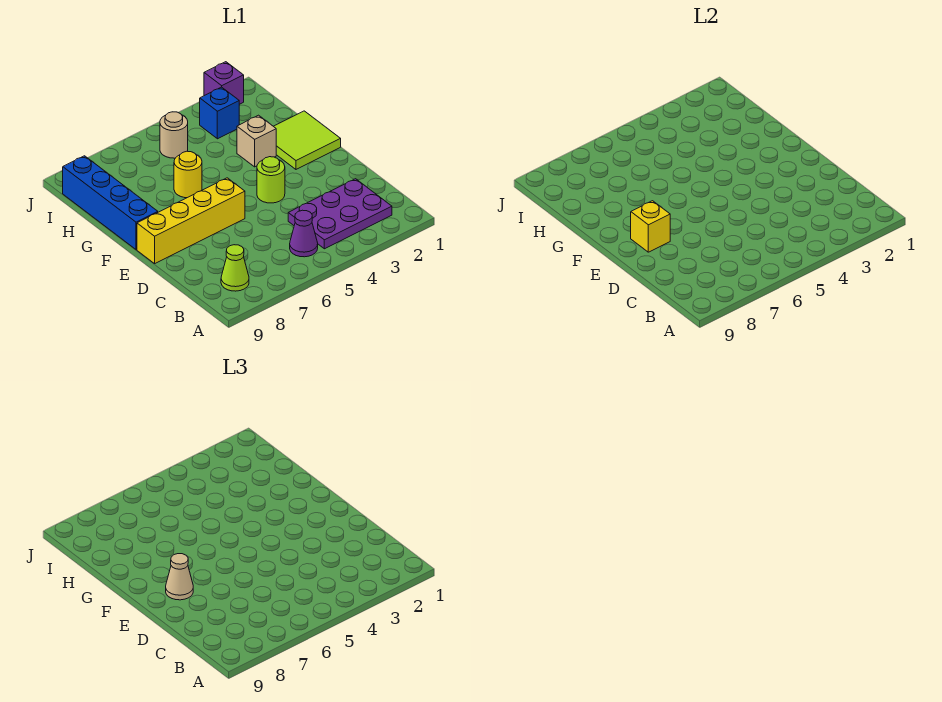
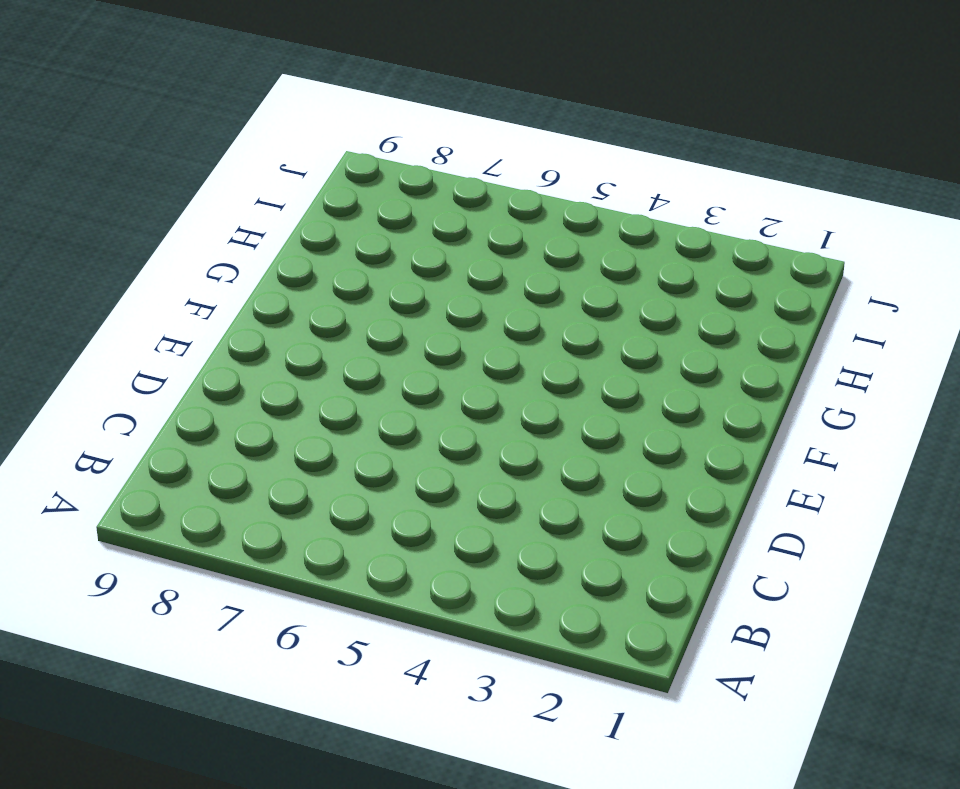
none -> purple 2x3 plate [288,179,392,249]
none -> purple 1x1 cone [290,210,318,257]
none -> lime 1x1 cone [221,245,249,291]

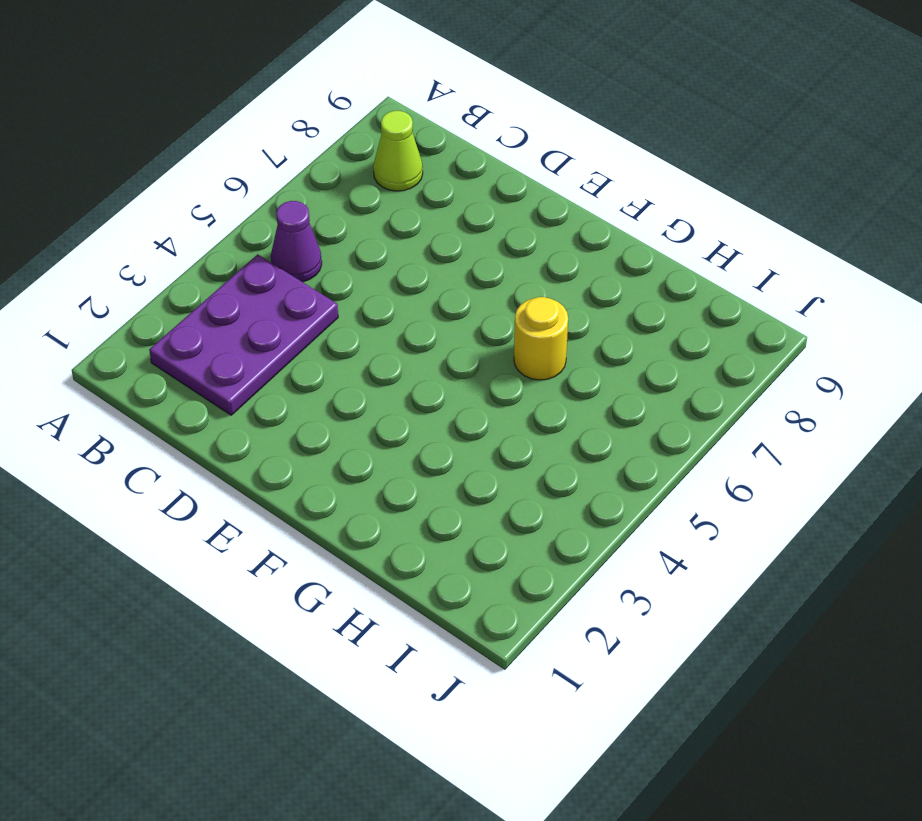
none -> lime 1x1 round brick [257,157,285,203]
none -> yellow 1x4 brick [137,178,245,264]
none -> lime 2x2 tile [274,111,341,169]

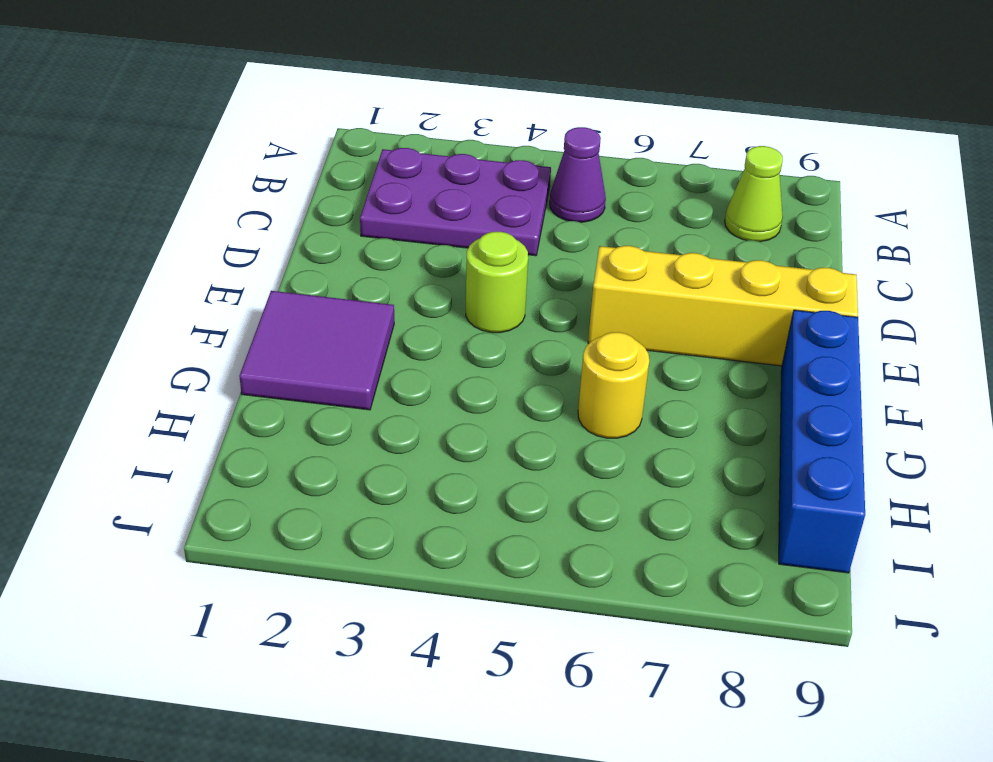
purple 2x2 tile [239,291,394,410] -> lime 2x2 tile [274,111,341,169]
none -> tan 1x1 brick [237,115,276,167]
none -> blue 1x1 brick [200,87,239,139]
none -> tan 1x1 round brick [160,112,188,158]

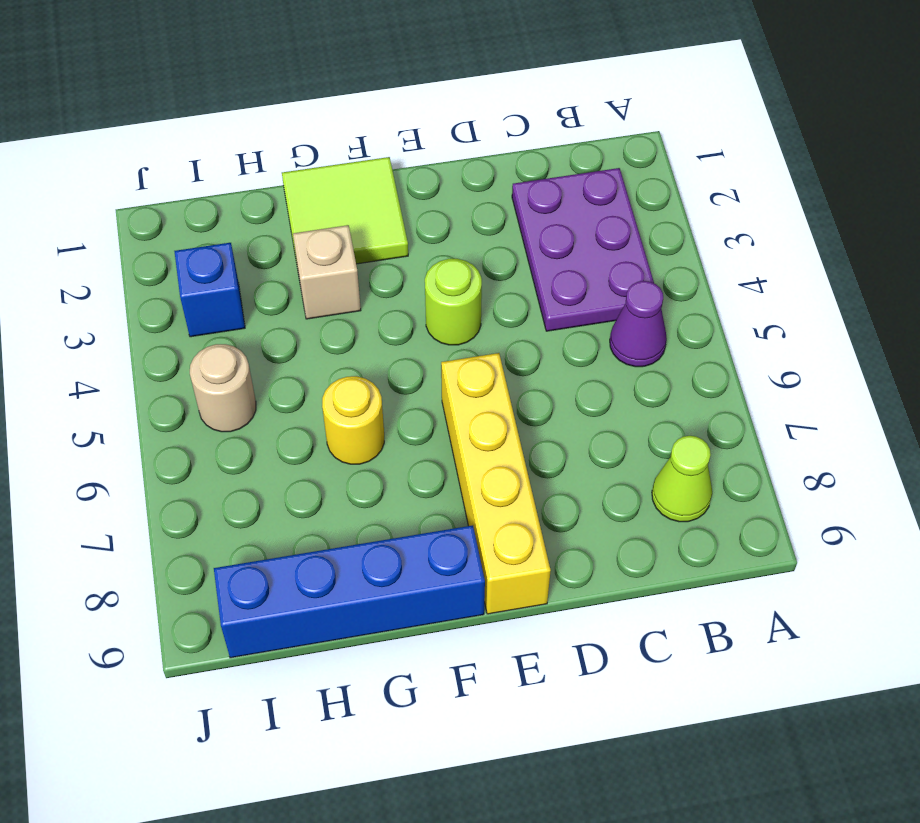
none -> purple 1x1 brick [204,62,244,104]
none -> yellow 1x1 brick [631,201,670,252]
none -> tan 1x1 cone [166,554,193,600]

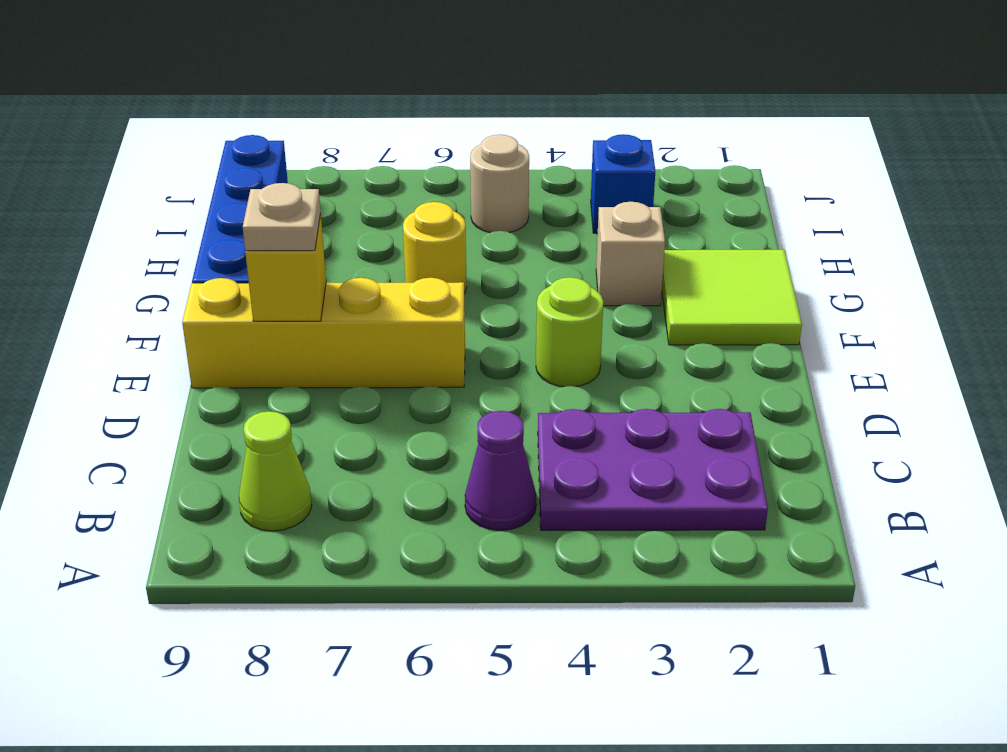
tan 1x1 plate [243,183,321,251] -> tan 1x1 cone [166,554,193,600]
none -> purple 1x1 brick [204,62,244,104]

